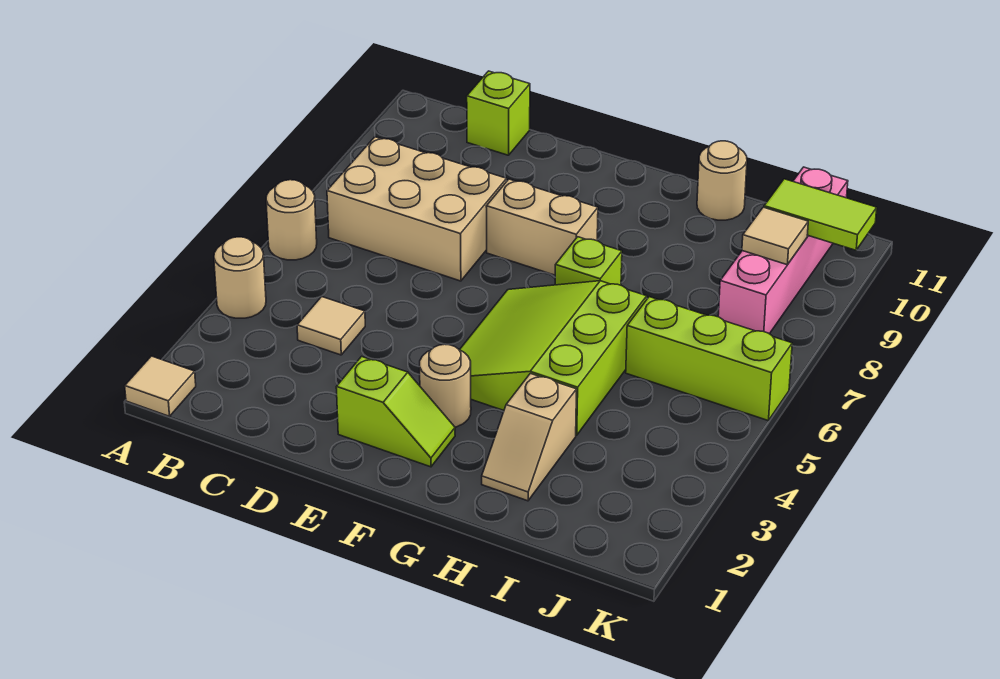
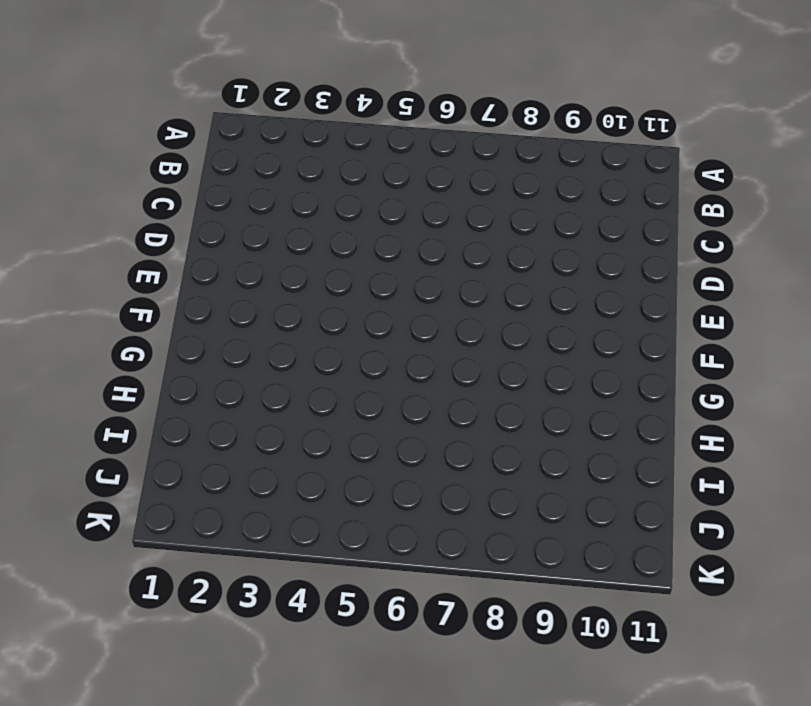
none -> tan 1x1 tile [125,356,196,416]
none -> tan 1x1 round brick [214,237,266,318]
none -> tan 1x1 round brick [266,180,317,260]

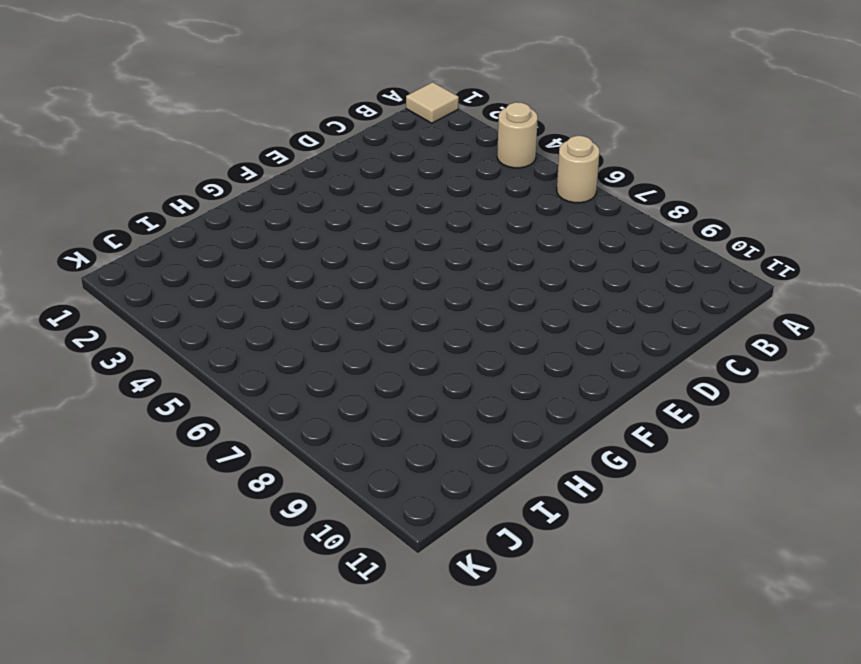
none -> tan 2x3 brick [327,137,507,281]
none -> tan 1x1 tile [297,297,365,355]
none -> lime 1x1 brick [467,71,530,155]

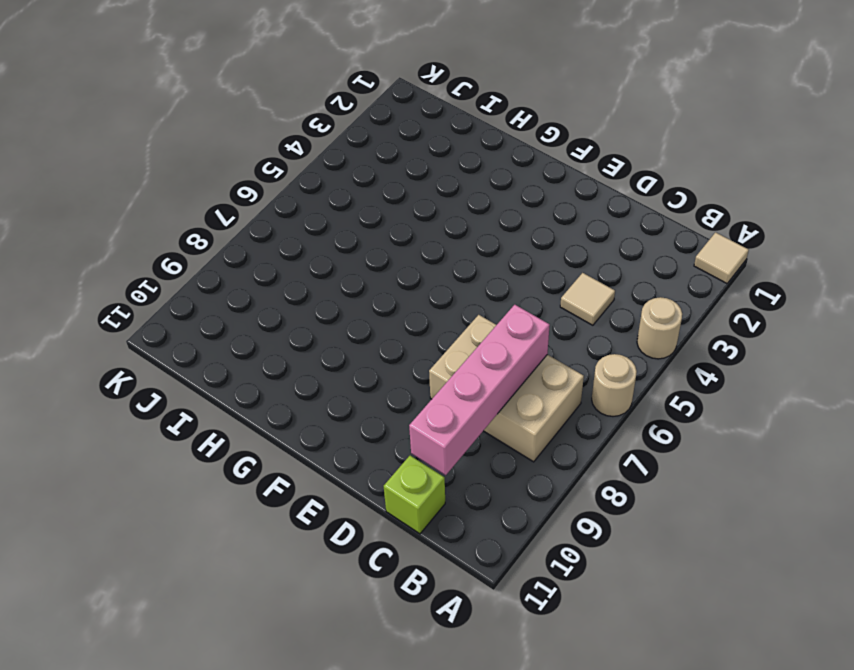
pink 1x4 brick [409,305,550,475] -> pink 1x4 brick moved to [718,167,848,334]
none -> lime 1x2 slope [336,356,455,467]
none -> tan 1x2 brick [486,179,598,275]
none -> tan 1x1 round brick [420,344,471,427]

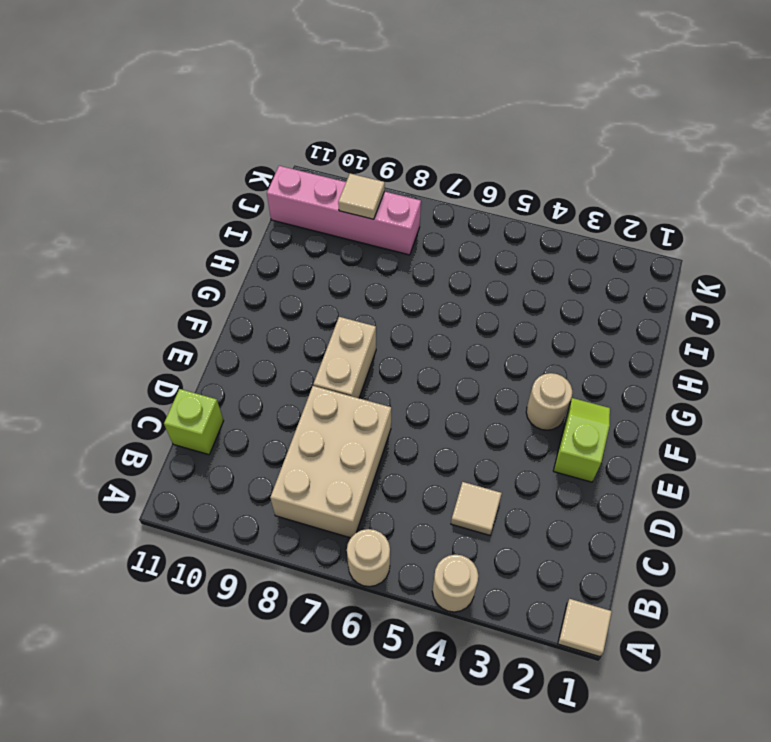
none -> lime 3x3 slope [460,281,647,435]
none -> lime 1x1 brick [555,237,622,285]
none -> tan 1x2 slope [482,373,577,501]

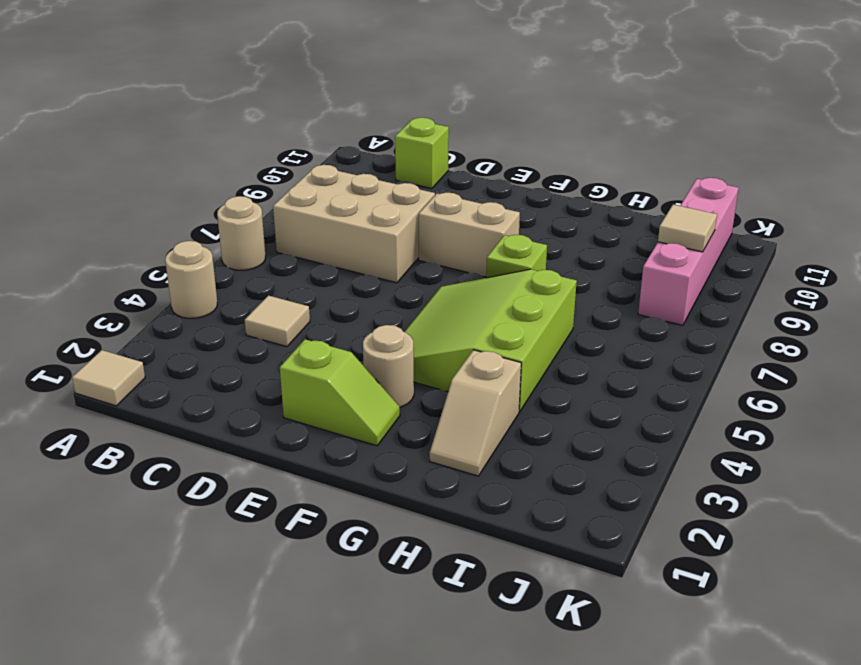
none -> tan 1x1 round brick [697,141,747,220]
none -> lime 1x3 brick [626,297,792,420]
none -> lime 1x2 tile [764,179,877,250]

